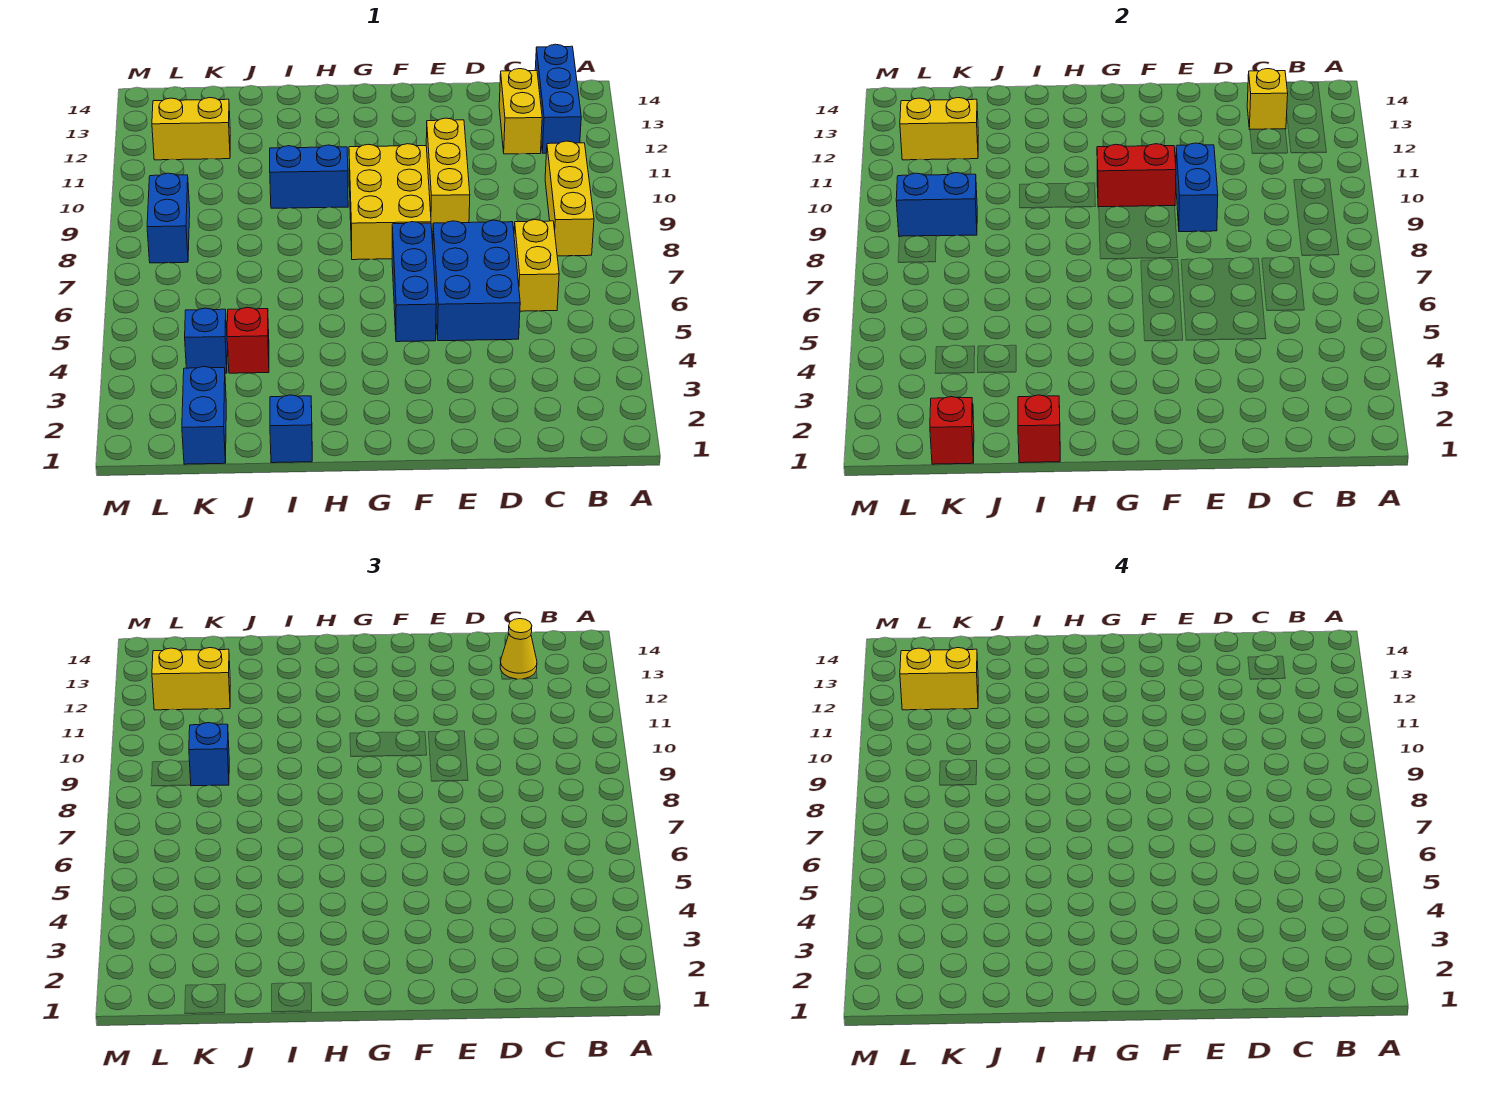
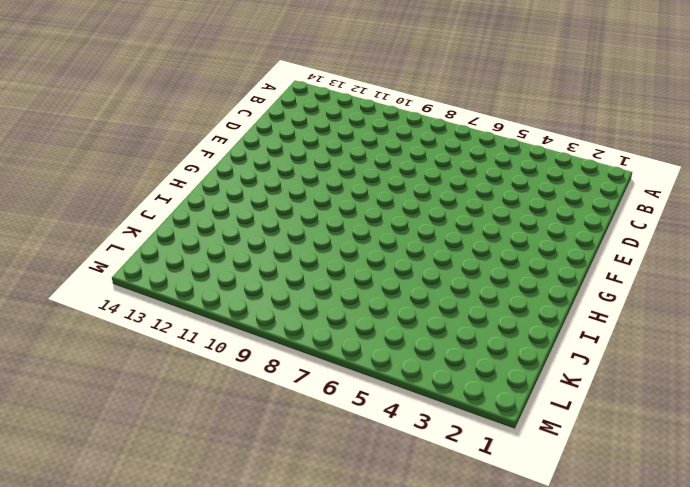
none -> yellow 1x3 brick [545,141,594,256]
none -> blue 1x3 brick [535,44,581,153]
none -> yellow 1x2 brick [514,220,559,311]

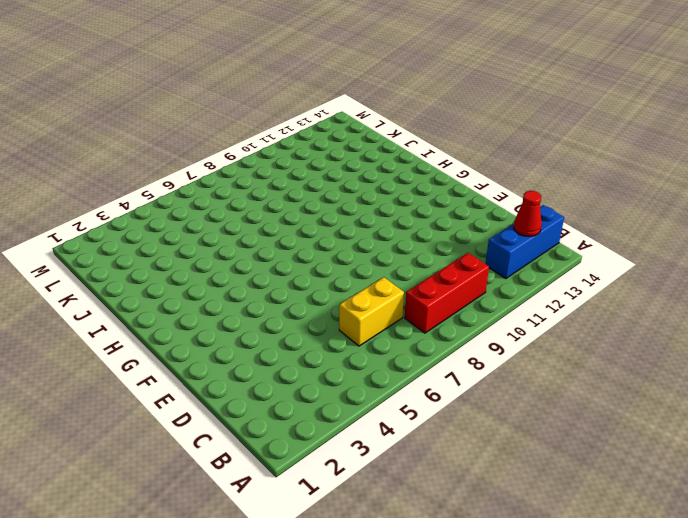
red 1x3 brick [405,253,489,333] -> yellow 1x3 brick [545,141,594,256]
red 1x1 cone [514,191,542,236] -> none
none -> yellow 1x2 brick [499,69,542,154]
none -> blue 2x3 brick [433,220,520,341]
none -> yellow 1x3 brick [426,118,470,232]

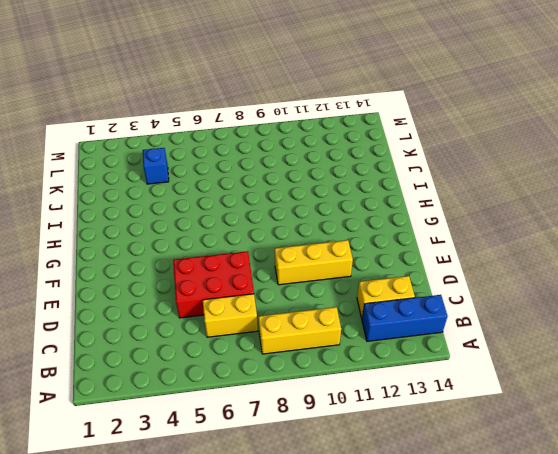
red 2x3 brick [173,251,254,318] -> blue 2x3 brick [433,220,520,341]
none -> blue 1x3 brick [392,222,436,342]
none -> yellow 2x3 brick [349,144,431,260]
none -> blue 1x2 brick [270,145,348,208]

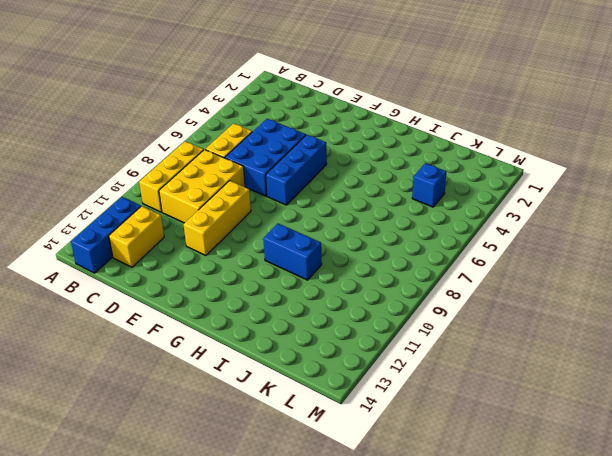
yellow 2x3 brick [159,150,245,223] -> yellow 2x3 brick moved to [349,144,431,260]
none -> blue 1x1 brick [270,395,312,463]
none -> red 1x1 brick [227,307,269,373]
none -> blue 1x2 brick [182,367,226,464]

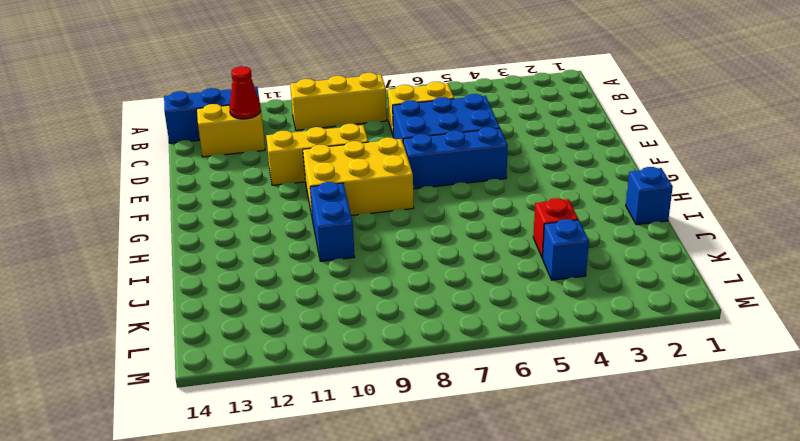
red 1x1 cone [229,66,261,119] -> none
none -> blue 1x2 brick [182,367,226,464]
none -> yellow 1x2 brick [152,98,230,160]
none -> blue 1x2 brick [147,173,190,263]

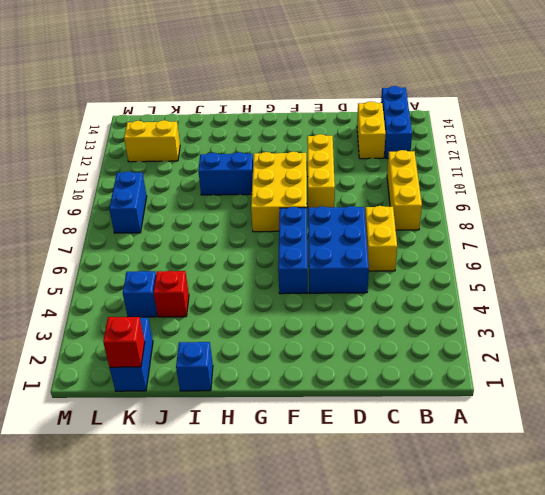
none -> yellow 1x1 brick [1247,69,1288,129]
none -> blue 1x2 brick [1176,143,1218,232]
none -> red 1x2 brick [1097,144,1176,207]

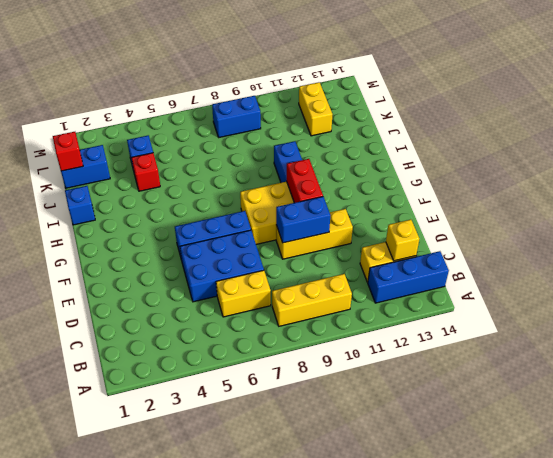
none -> red 1x1 brick [1018,395,1060,463]
none -> blue 1x2 brick [896,173,977,236]
none -> yellow 1x2 brick [900,98,978,160]

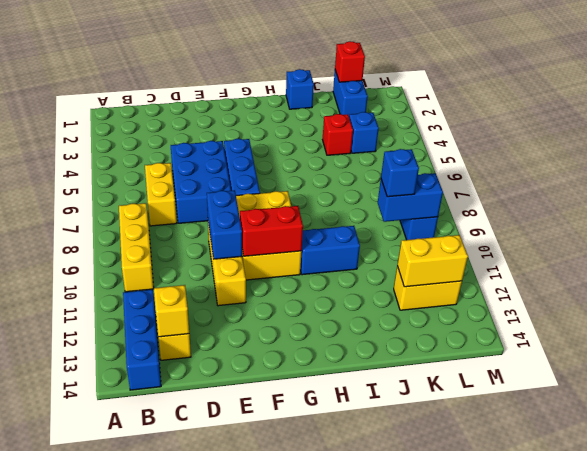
none -> red 1x1 brick [1018,395,1060,463]
none -> yellow 1x1 cone [500,619,537,679]
none -> yellow 1x2 brick [152,648,230,710]

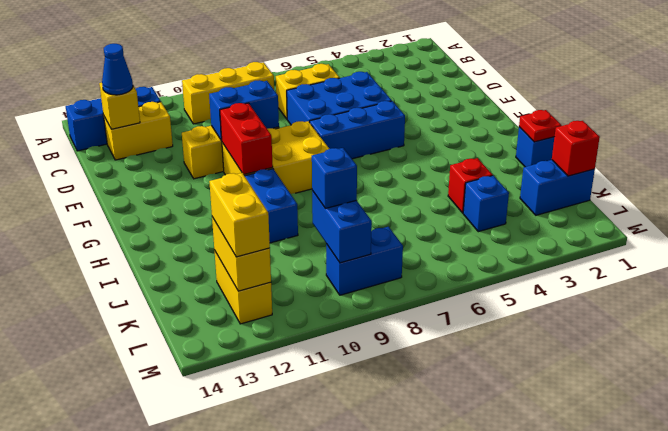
blue 1x1 cone [102,44,133,95] -> yellow 1x1 cone [500,619,537,679]
red 1x1 plate [519,110,562,142] -> red 1x1 brick [1018,395,1060,463]
none -> yellow 1x2 brick [900,648,978,710]

